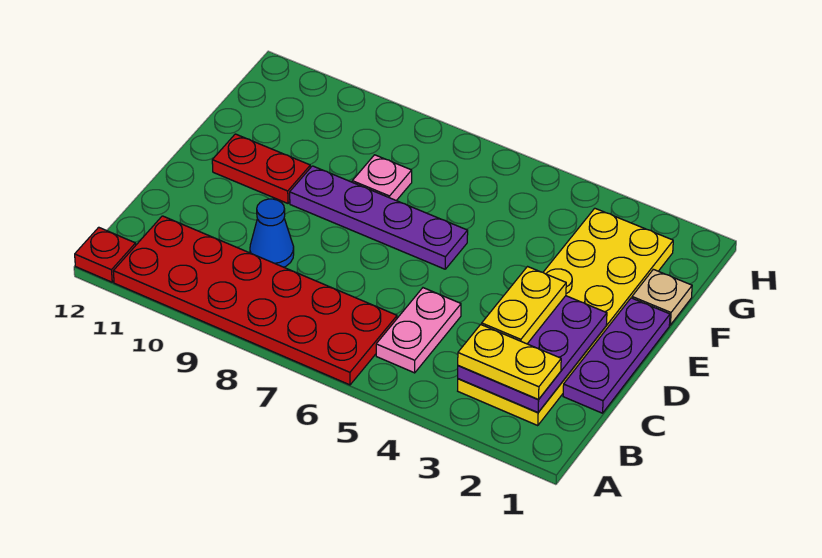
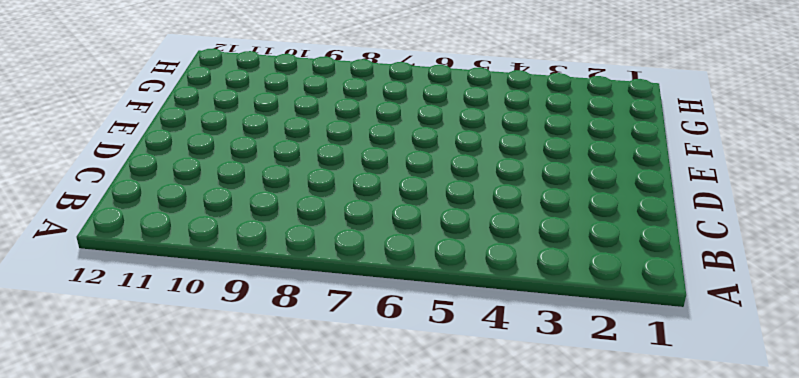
none -> red 2x6 plate [113,216,397,385]
none -> red 1x1 plate [75,227,136,282]
none -> yellow 2x6 plate [458,208,673,426]

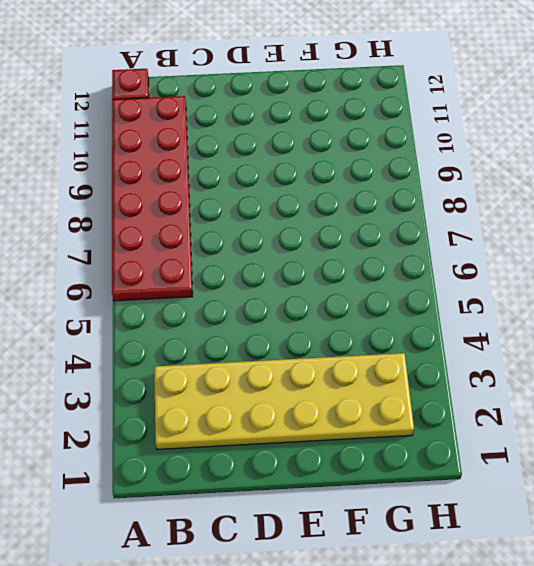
none -> pink 1x2 plate [376,288,461,373]
none -> purple 1x3 plate [563,298,670,413]
none -> blue 1x1 cone [250,199,294,267]

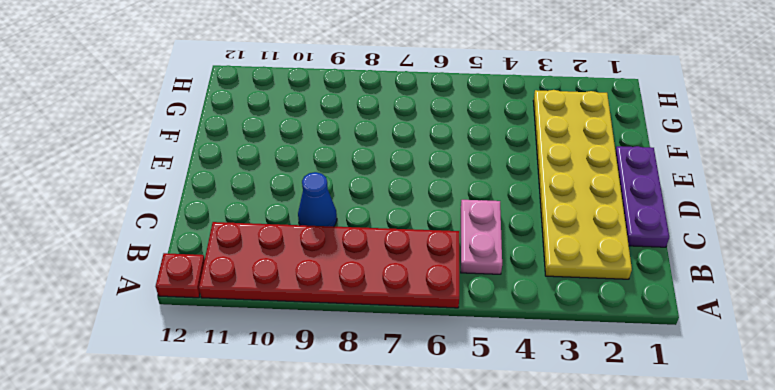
none -> purple 1x4 plate [290,166,468,269]
none -> red 1x2 plate [212,134,310,203]
none -> tan 1x1 plate [632,269,692,325]

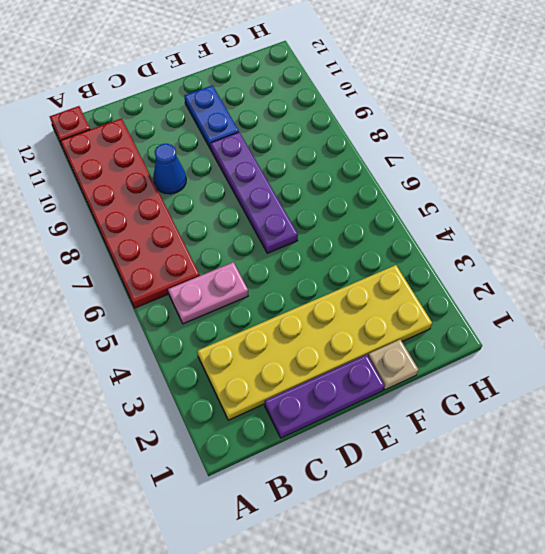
blue 1x2 plate [184,85,239,149] -> red 1x2 plate [212,134,310,203]
none -> pink 1x1 plate [352,155,412,201]
none -> purple 2x3 plate [458,296,607,413]
none -> yellow 1x2 plate [458,325,561,399]

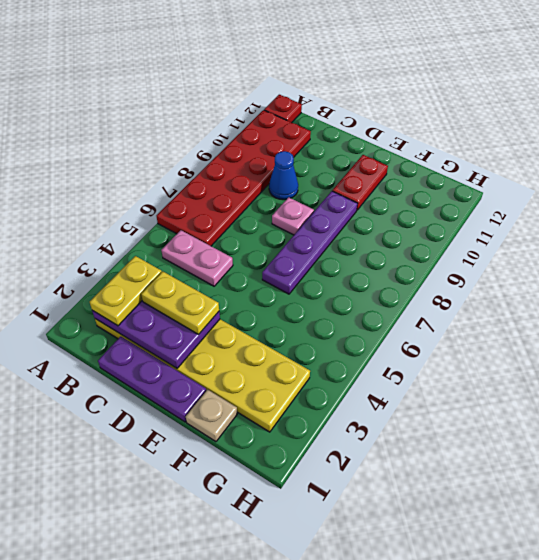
pink 1x1 plate [272,197,314,235] -> pink 1x1 plate moved to [352,155,412,201]

